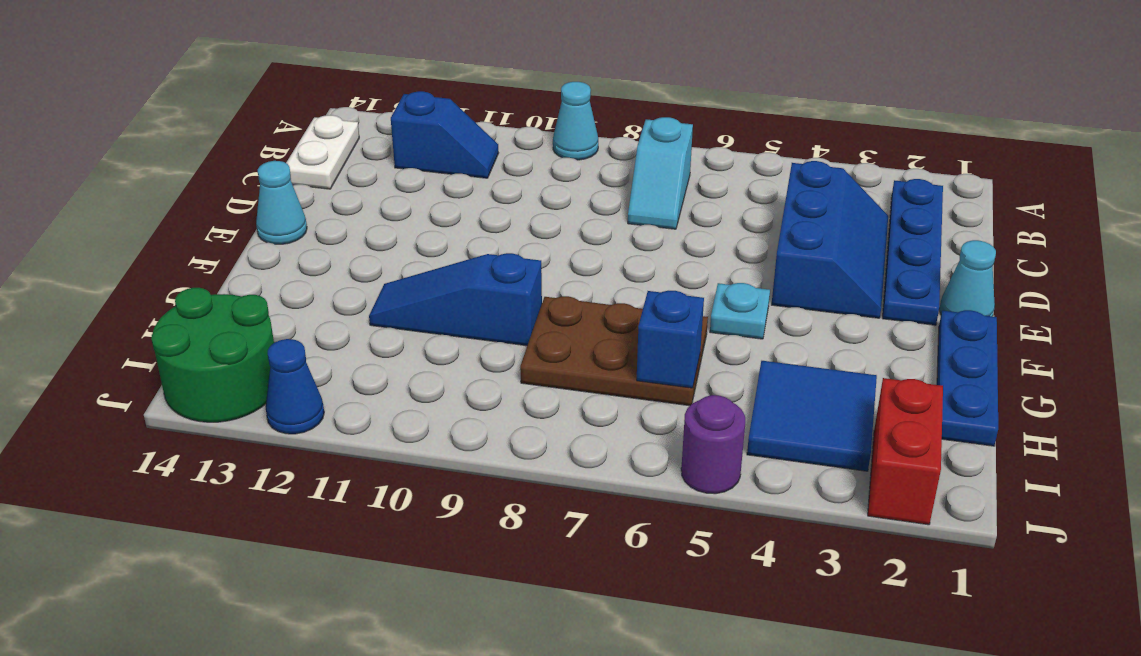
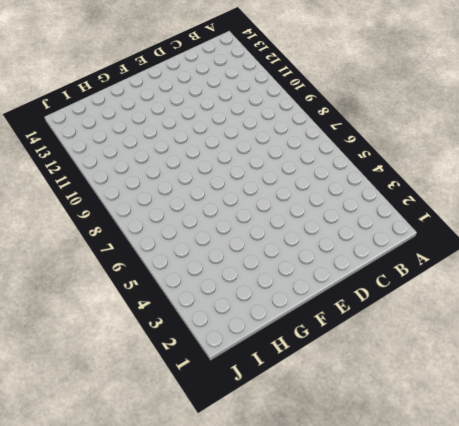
none -> cyan 1x1 cone [553,82,598,160]
none -> blue 1x4 plate [883,179,943,325]
none -> cyan 1x2 slope [628,117,693,229]

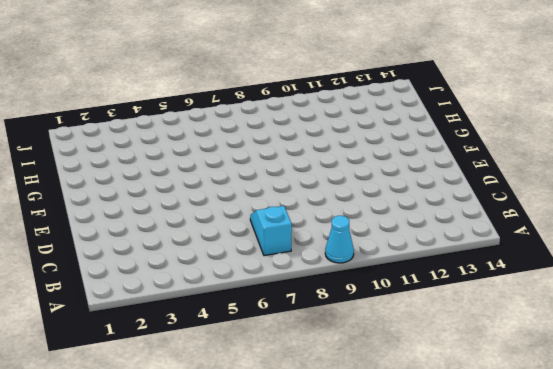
none -> blue 1x4 plate [883,179,943,325]
none -> blue 1x2 slope [391,91,498,178]
none -> white 1x2 plate [286,115,359,189]

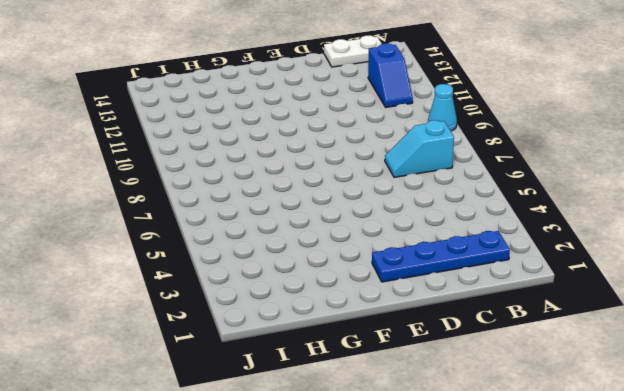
none -> blue 2x3 slope [772,161,888,318]
none -> cyan 1x1 cone [939,240,996,316]
none -> cyan 1x1 cone [256,161,307,244]

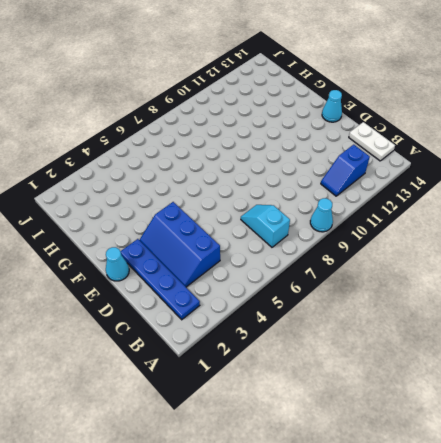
none -> blue 1x3 plate [937,310,998,446]
none -> cyan 1x1 plate [710,283,770,339]
none -> brown 2x3 plate [520,296,708,406]

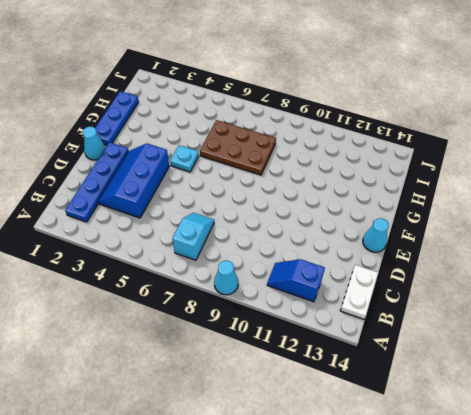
none -> blue 1x3 slope [369,253,542,346]
none -> blue 2x2 tile [747,361,877,471]
none -> red 1x2 brick [868,378,943,525]

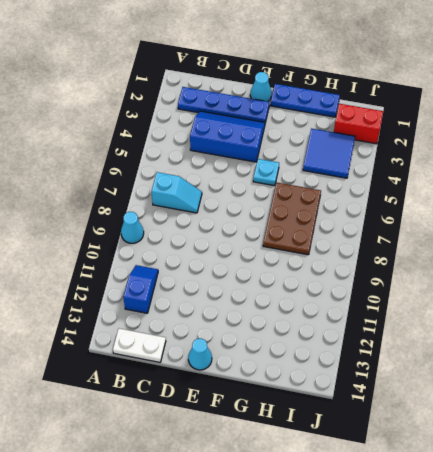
none -> blue 1x3 slope [369,253,542,346]
none -> green 2x2 round brick [151,288,274,422]
none -> purple 1x1 round brick [681,395,745,494]

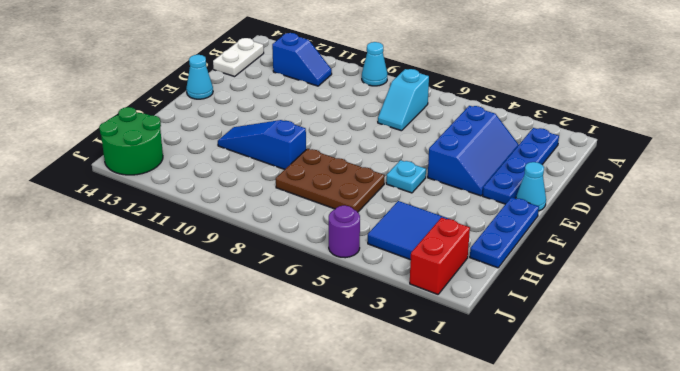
none -> blue 1x1 cone [266,339,324,434]
none -> blue 1x1 brick [637,291,704,388]

